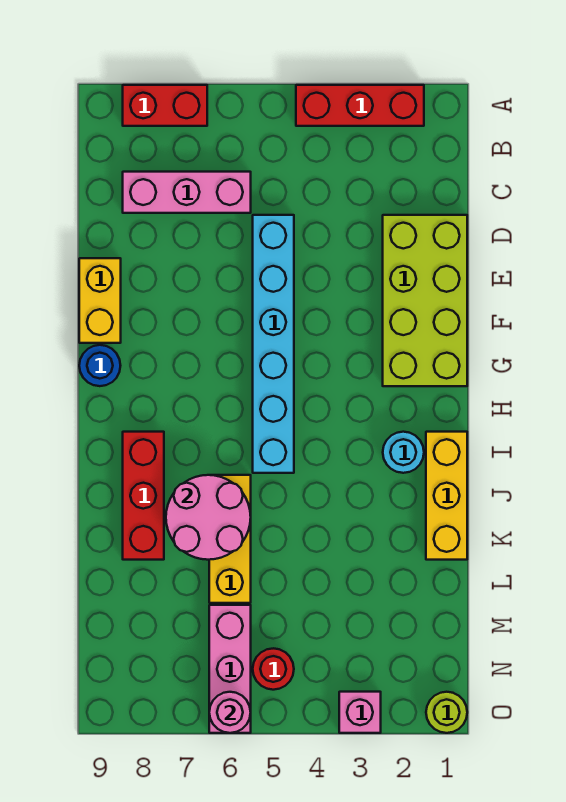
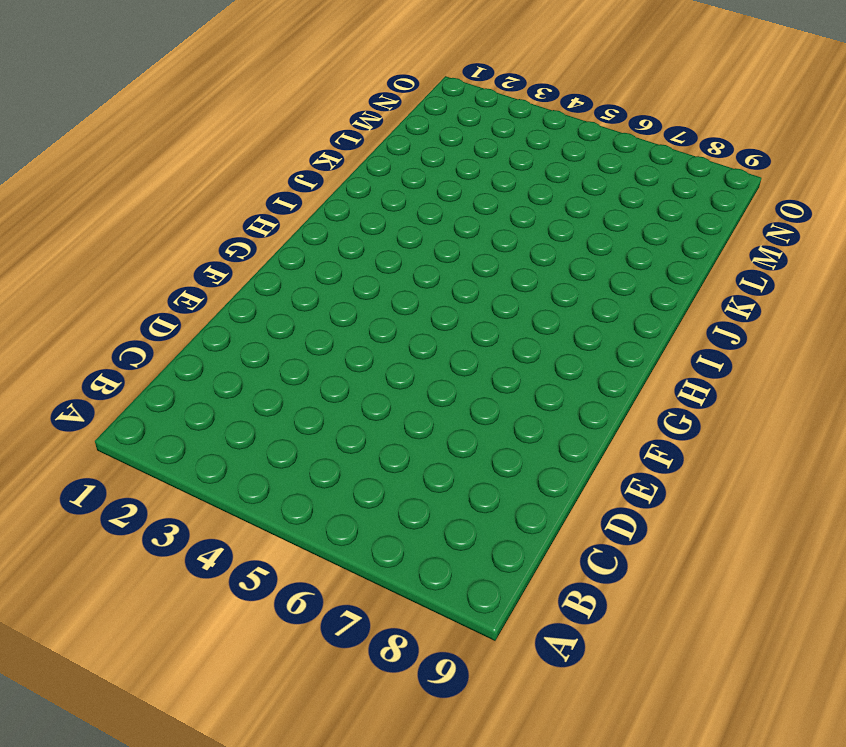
none -> red 1x3 brick [296,85,424,126]
none -> red 1x2 brick [123,85,207,126]
none -> pink 1x3 brick [123,172,251,213]

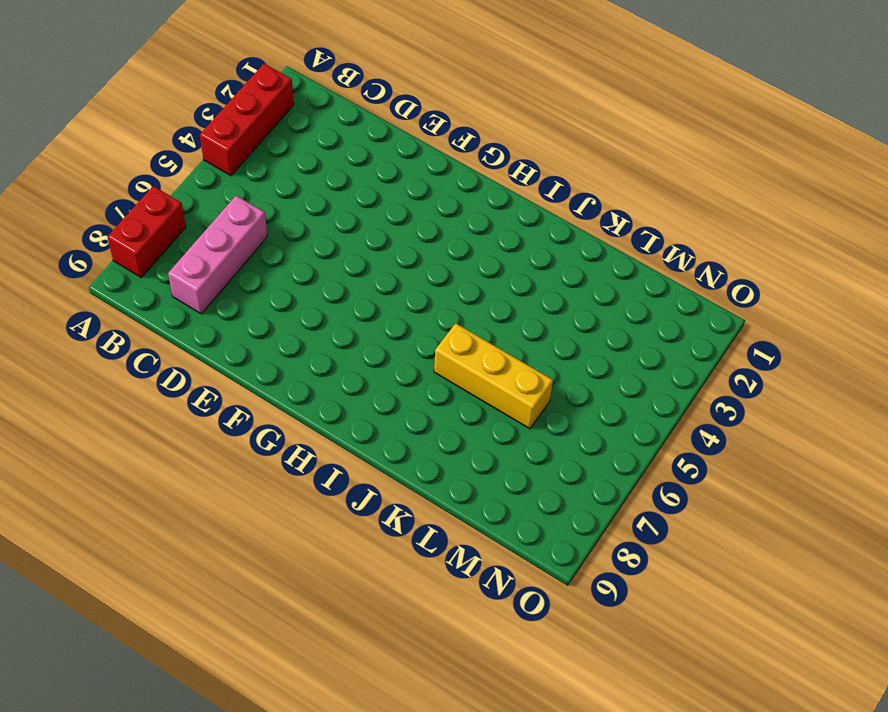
none -> lime 2x4 brick [383,215,467,386]
none -> cyan 1x6 brick [253,215,294,473]
none -> yellow 1x2 brick [79,258,121,343]

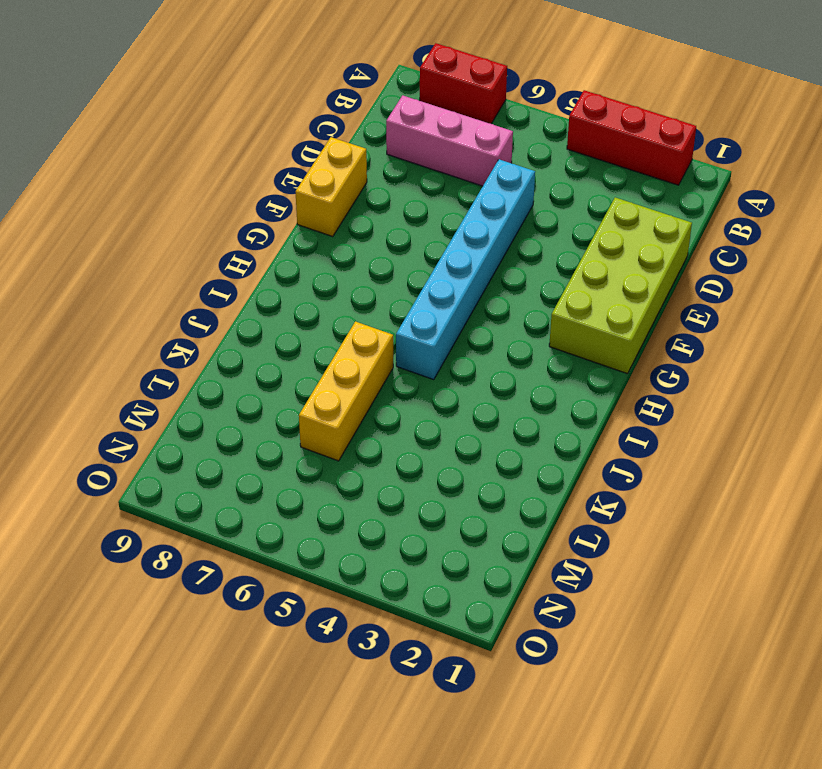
none -> blue 1x1 round brick [79,345,121,386]
none -> yellow 1x3 brick [426,432,467,560]
none -> cyan 1x1 round brick [383,432,424,473]

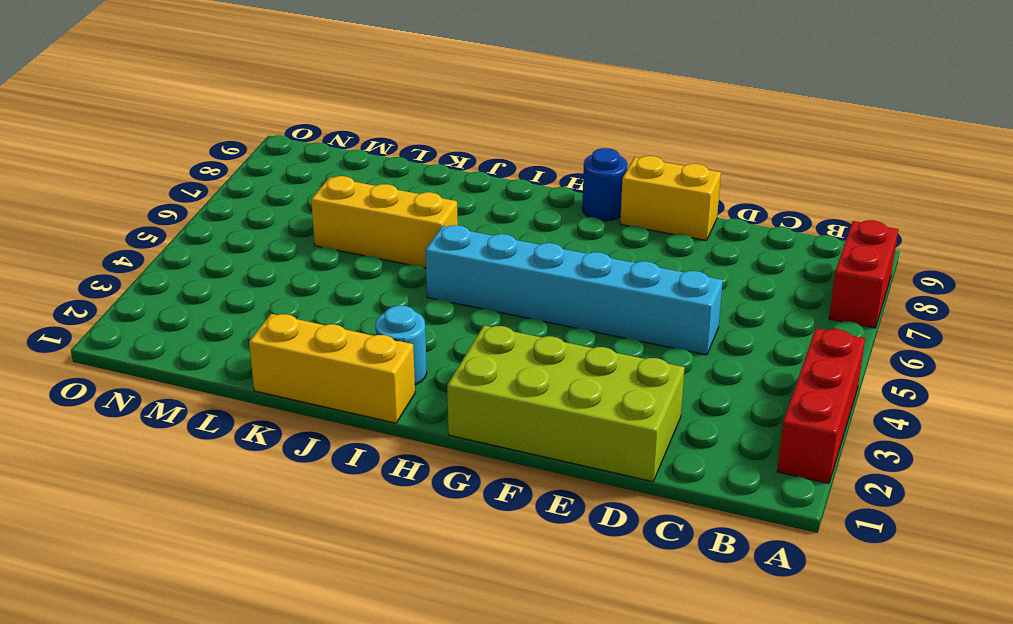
none -> pink 1x3 brick [123,172,251,213]
none -> red 1x3 brick [123,432,164,560]
none -> pink 1x3 brick [209,605,251,733]

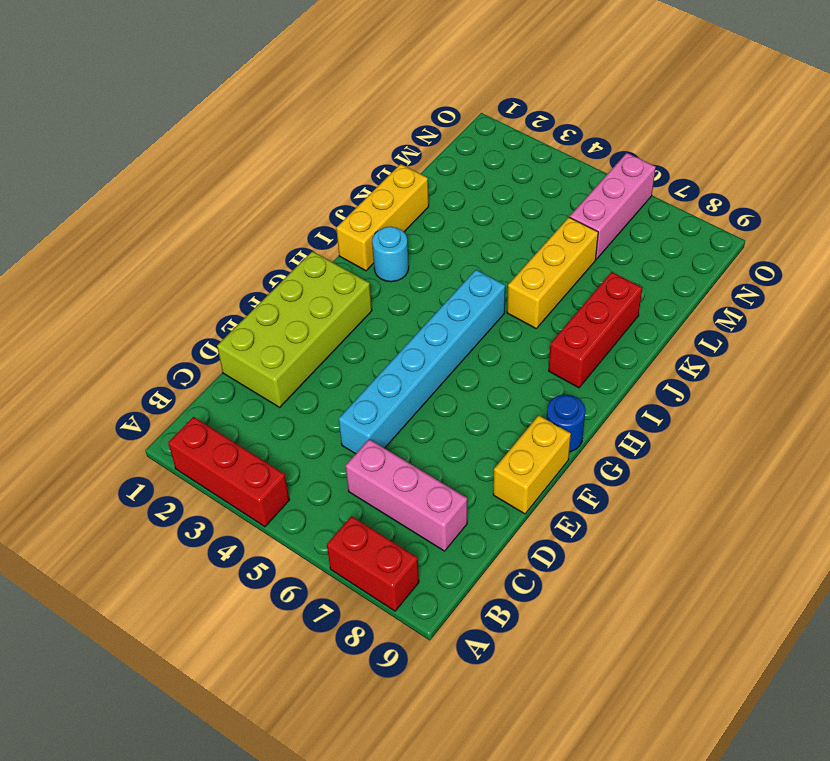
none -> red 1x1 round brick [253,648,294,690]
none -> lime 1x1 round brick [426,692,467,733]
none -> pink 1x1 brick [339,692,381,733]

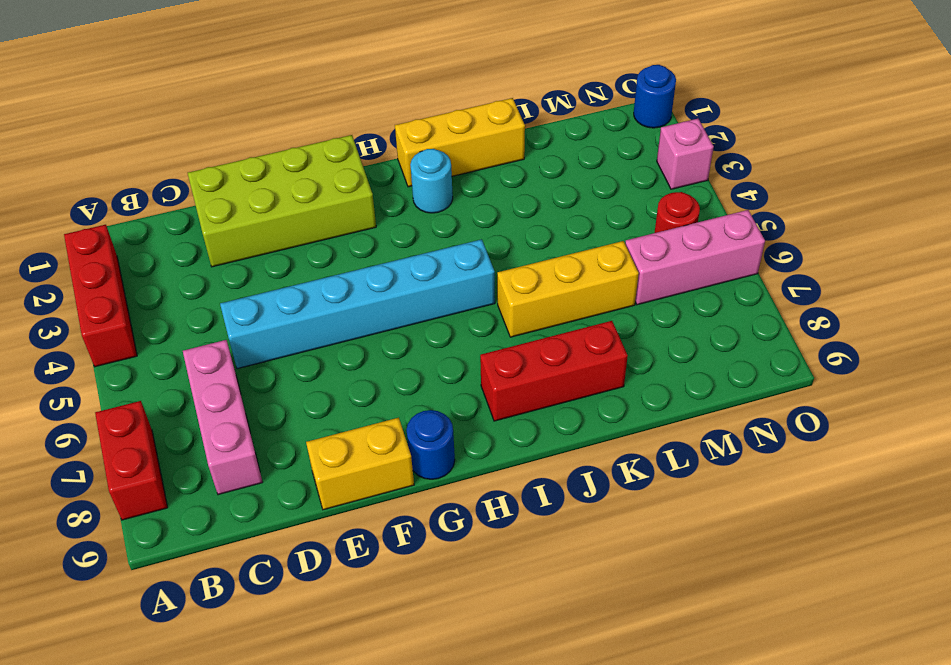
blue 1x1 round brick [634,65,676,128] -> lime 1x1 round brick [426,692,467,733]
none -> pink 2x2 round brick [166,475,251,560]
none -> pink 1x1 round brick [209,692,251,733]

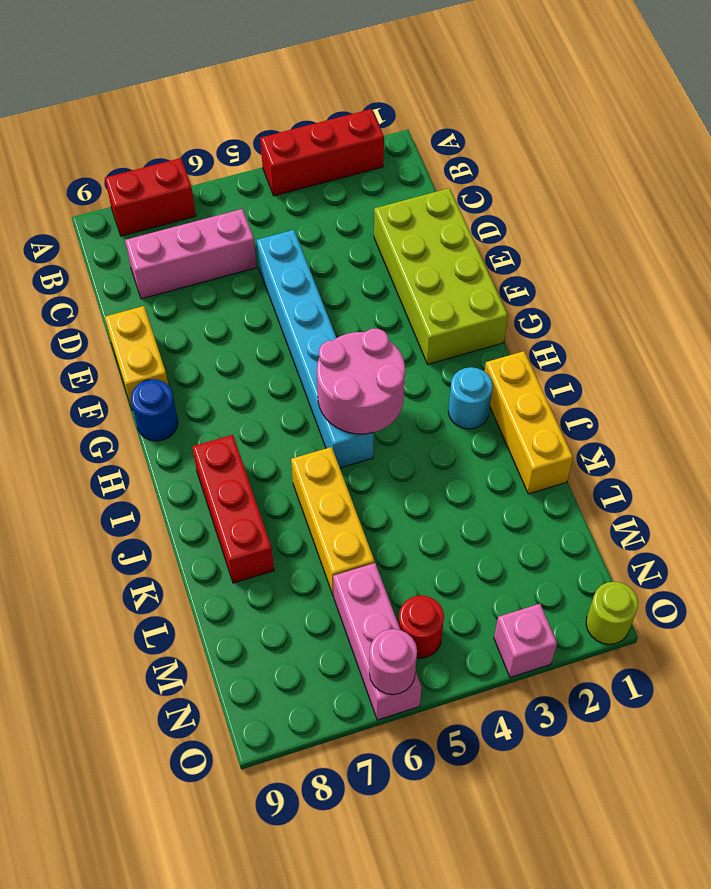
pink 2x2 round brick [317,328,405,434] -> pink 2x2 round brick moved to [166,475,251,560]

